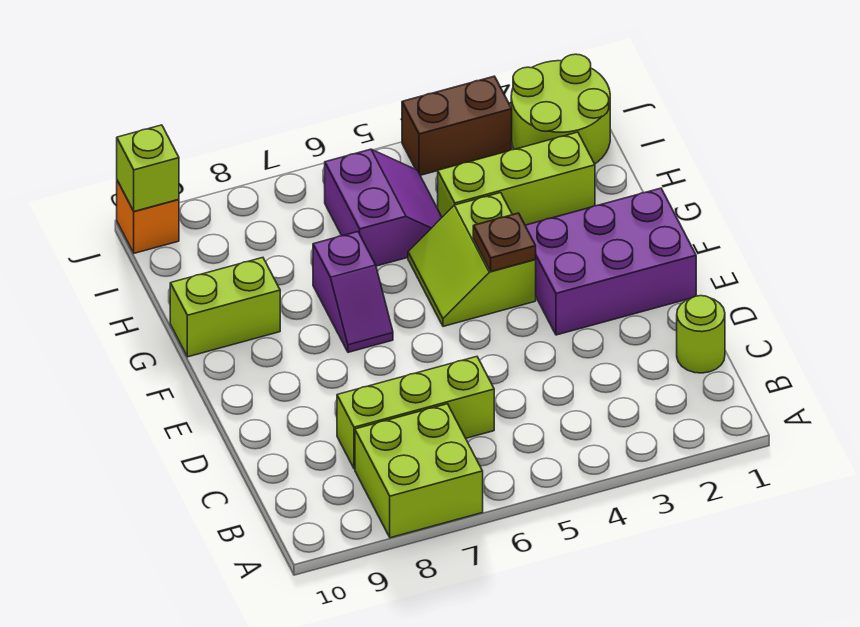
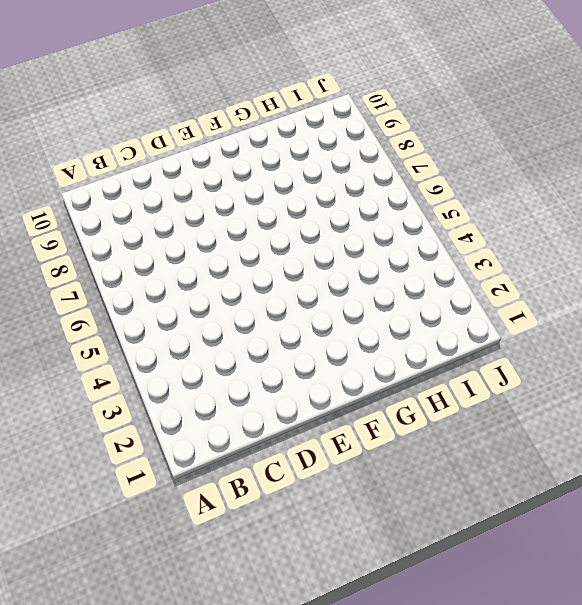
none -> lime 2x2 brick [355,404,483,538]
none -> lime 1x1 round brick [677,296,725,373]
none -> lime 1x3 brick [337,357,494,469]

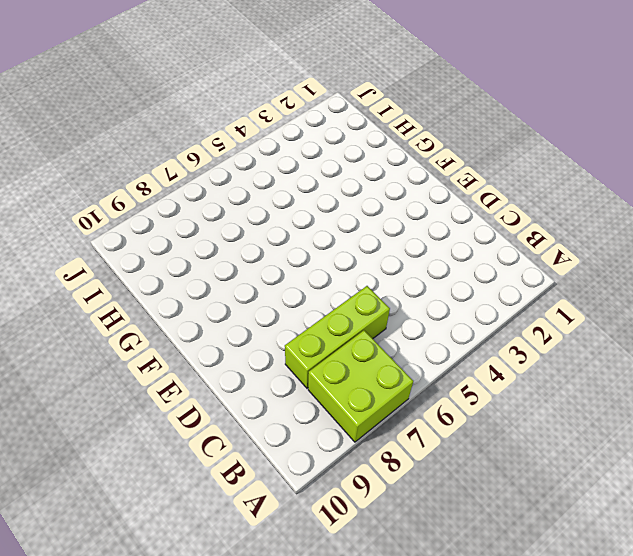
none -> lime 1x1 round brick [677,296,725,373]
none -> purple 2x3 brick [525,188,696,335]
none -> lime 2x2 slope [408,193,536,326]

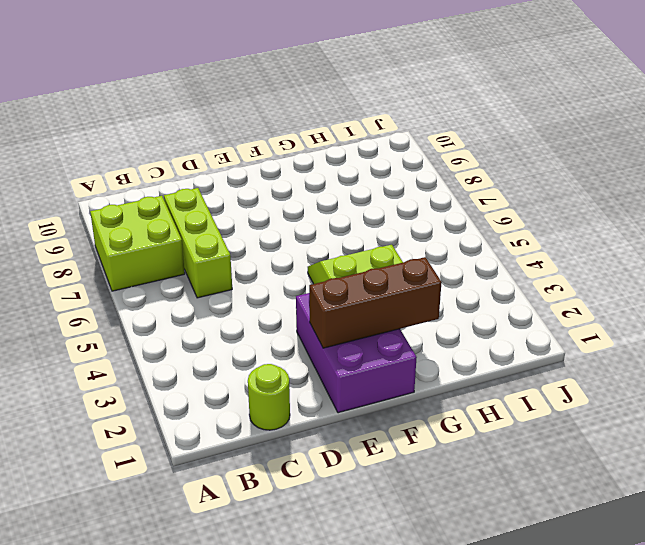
brown 1x3 brick [309,257,442,348] -> none
none -> purple 1x2 slope [313,232,393,352]
none -> lime 1x2 brick [170,258,280,357]
none -> lime 1x3 brick [438,132,595,225]

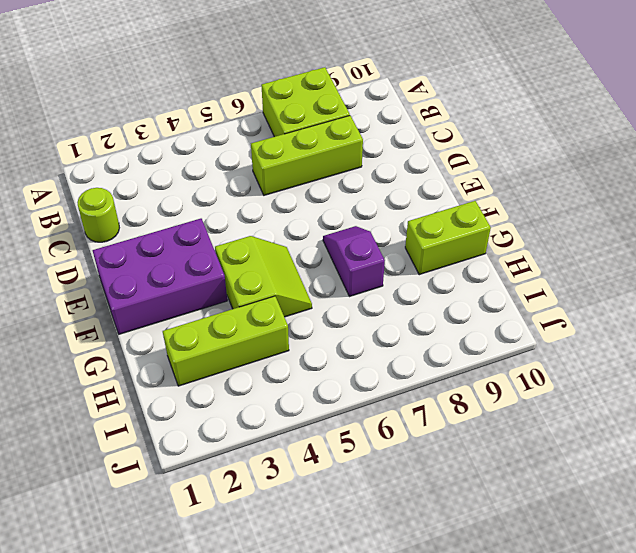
none -> purple 2x2 slope [325,149,442,266]
none -> lime 2x2 round brick [511,54,610,164]
none -> brown 1x2 brick [402,76,512,175]

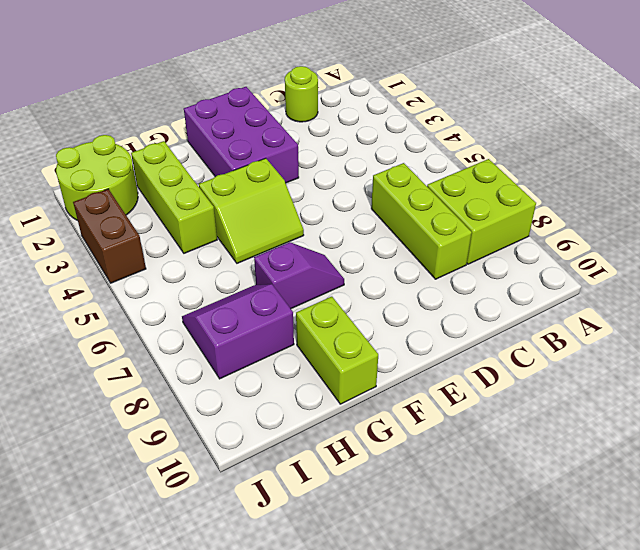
purple 2x2 slope [182,284,294,379] -> purple 2x2 slope moved to [325,149,442,266]
none -> orange 1x1 brick [117,181,179,253]
none -> brown 1x1 plate [473,213,536,271]
none -> lime 1x1 brick [117,125,179,211]

